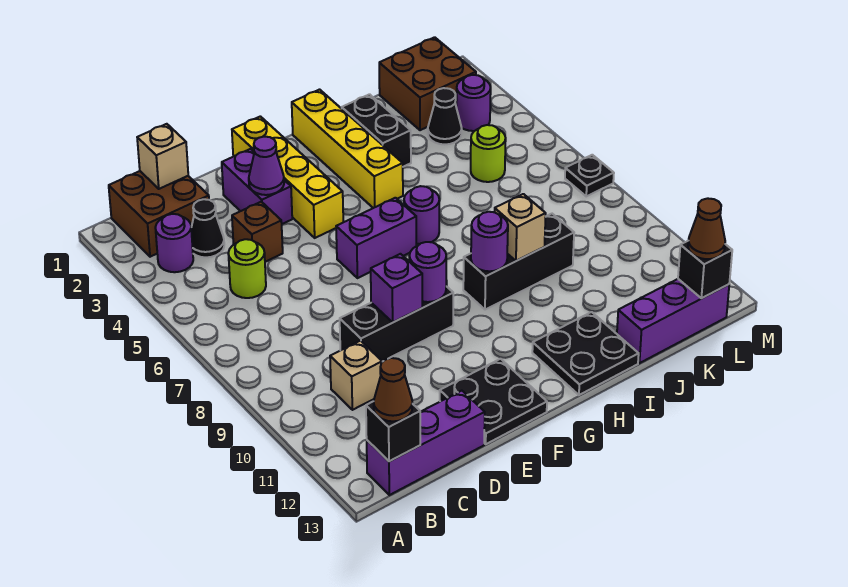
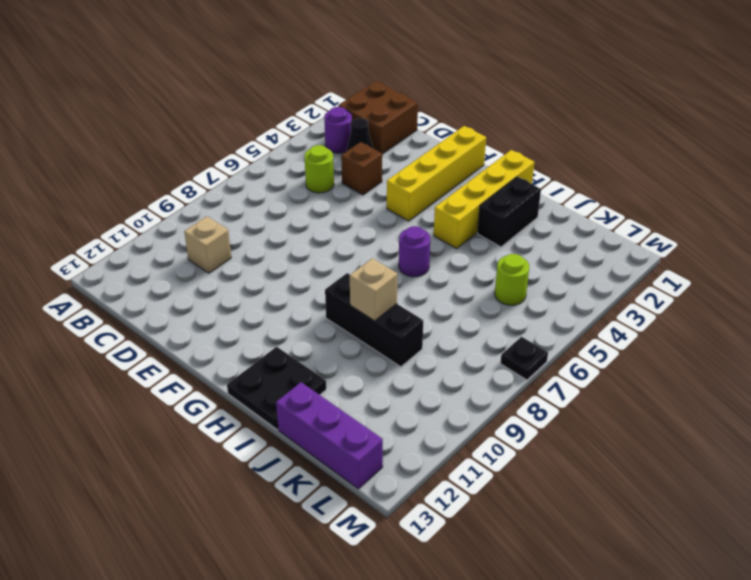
none -> purple 1x3 brick [367,391,485,495]
none -> black 1x3 brick [340,286,453,362]
none -> purple 1x2 brick [222,149,292,224]
none -> black 2x2 plate [440,359,547,444]

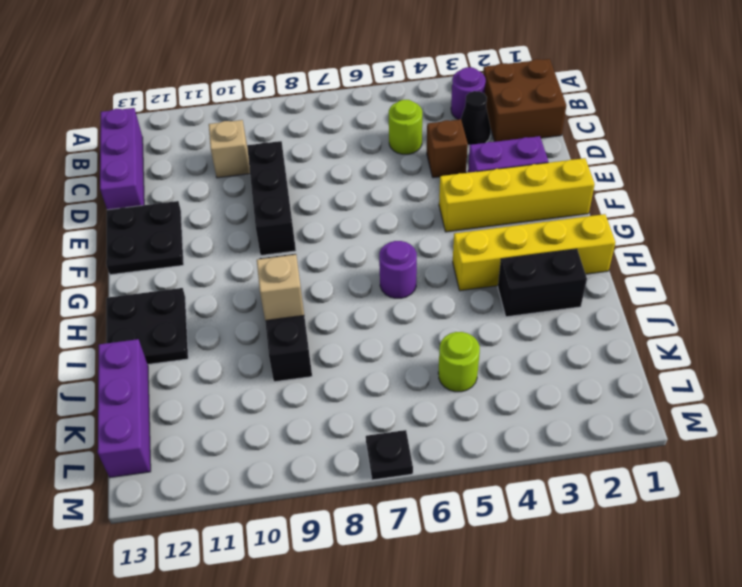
none -> purple 1x2 brick [336,198,416,278]
none -> brown 2x2 brick [379,37,476,130]
none -> black 1x1 cone [428,88,462,144]
none -> purple 1x1 round brick [456,75,491,131]

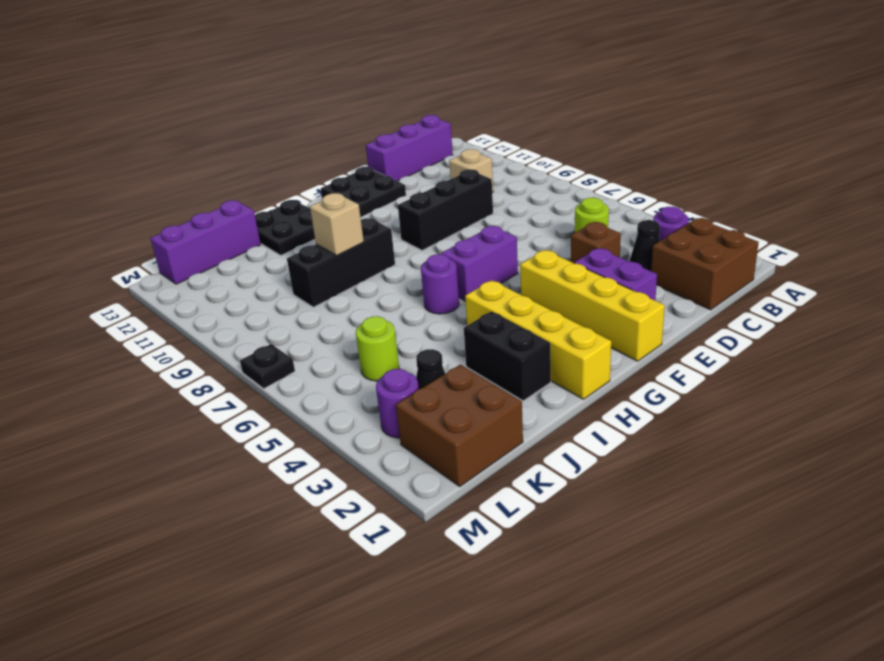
none -> black 1x1 brick [366,401,420,461]
none -> tan 1x1 brick [137,124,188,189]
none -> purple 1x1 cone [249,137,284,195]
none -> purple 1x1 brick [371,254,422,322]

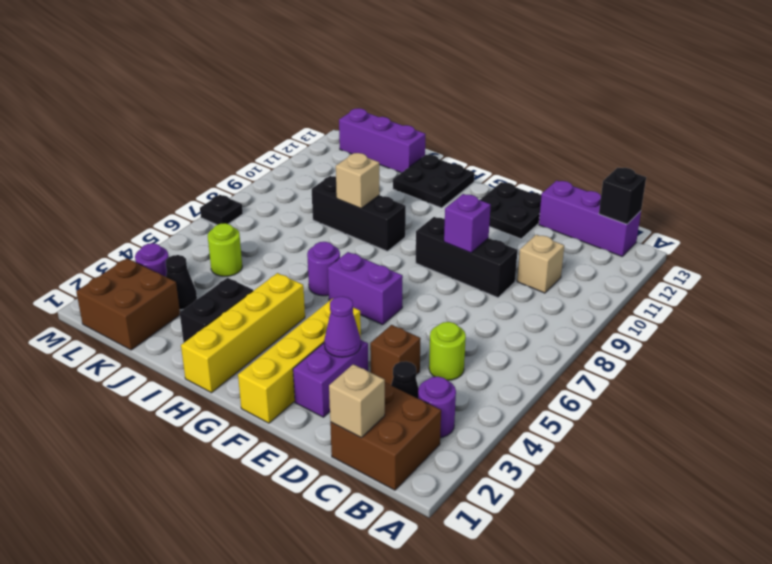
none -> purple 1x1 round brick [409,242,446,302]
none -> purple 1x1 round brick [471,212,508,271]
none -> black 1x1 brick [678,241,732,298]
none -> brown 1x1 cone [374,358,412,421]

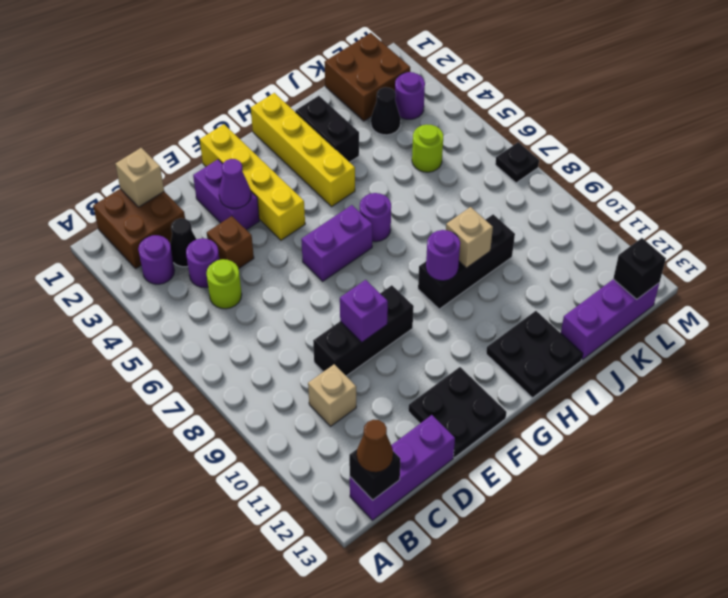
purple 1x1 round brick [186,238,219,288] -> purple 1x1 round brick moved to [409,242,446,302]
none -> brown 1x1 cone [688,198,725,259]

